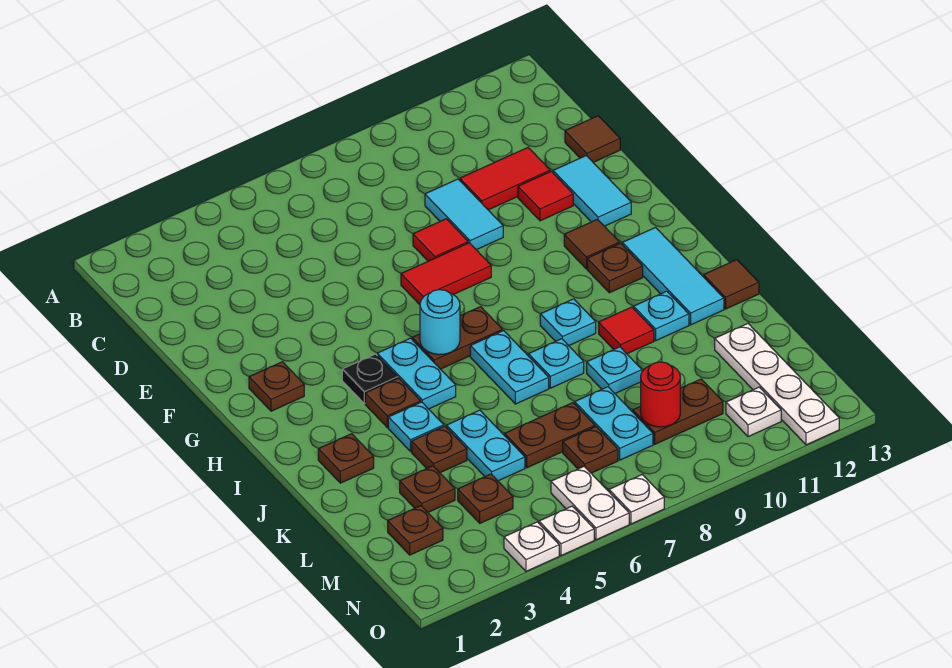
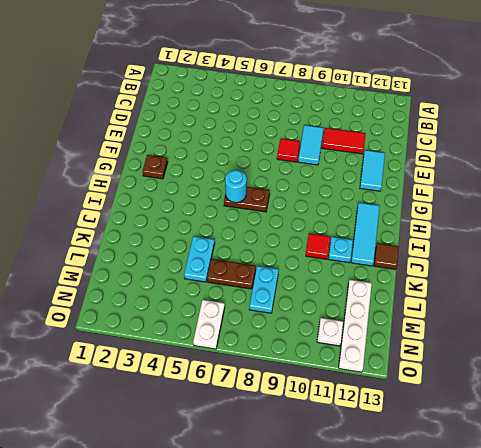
none -> brown 1x1 tile [565,116,620,162]
none -> red 1x1 tile [518,171,573,221]
none -> red 1x2 tile [401,243,491,305]
none -> brown 1x1 tile [564,219,620,269]

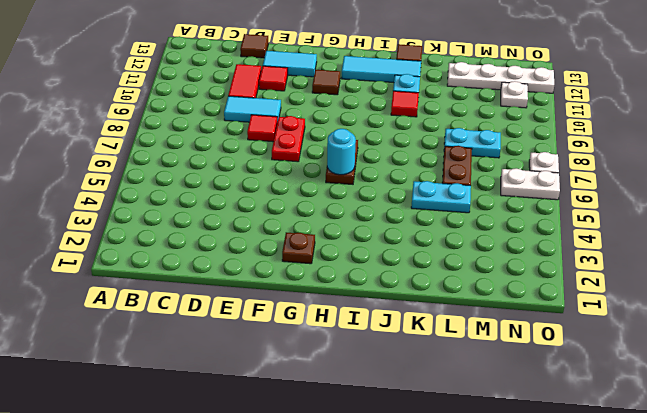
red 1x2 plate [272,116,305,162] -> red 1x2 tile [401,243,491,305]
none -> black 1x1 plate [342,354,398,403]
none -> cyan 1x2 plate [377,338,456,409]
none -> brown 1x1 plate [587,243,643,293]
none -> brown 1x1 plate [365,378,421,427]

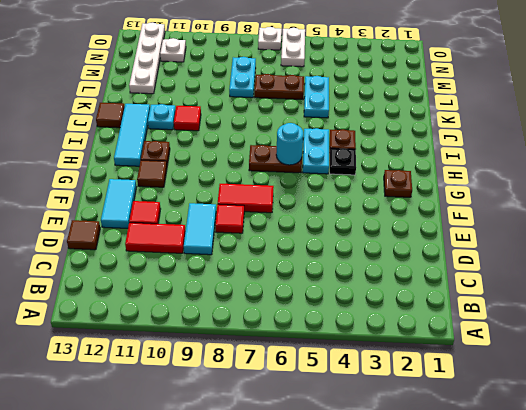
none -> cyan 1x2 plate [470,331,549,404]
none -> cyan 1x1 plate [540,299,596,346]
none -> brown 1x1 plate [318,434,374,483]
none -> cyan 1x1 plate [388,402,444,452]

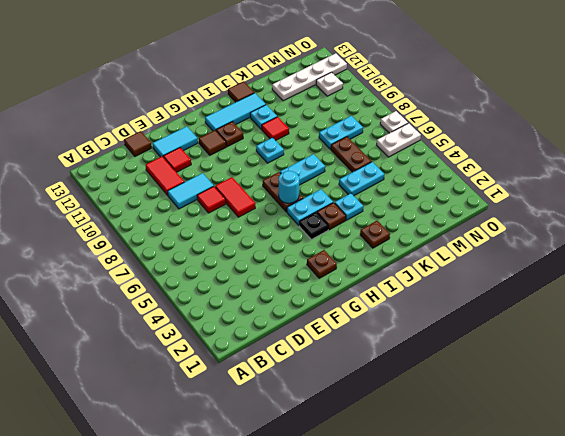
none -> cyan 1x1 plate [528,339,584,388]
none -> brown 1x1 plate [412,426,467,473]
none -> cyan 1x1 plate [587,347,642,393]
none -> brown 1x1 plate [400,466,455,512]

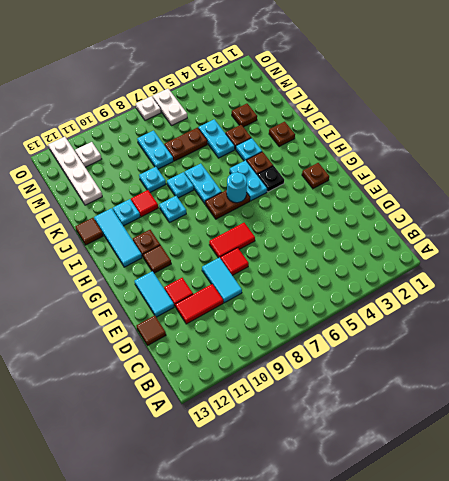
none -> brown 1x1 plate [388,506,443,555]
none -> brown 1x1 plate [458,474,513,523]
none -> brown 1x1 plate [563,427,618,473]
none -> brown 1x2 plate [633,379,723,444]

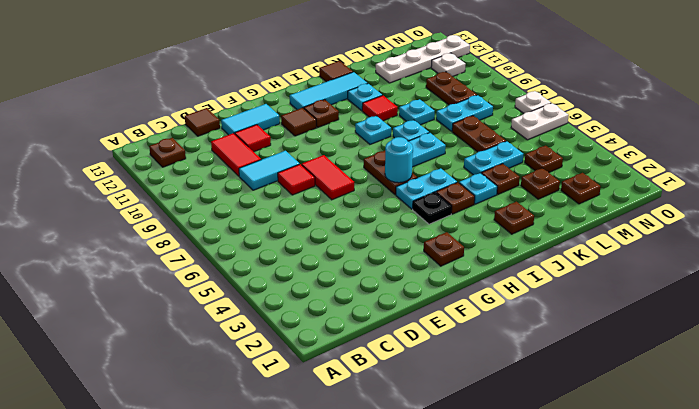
brown 1x1 plate [149,138,186,167] -> brown 1x1 plate moved to [563,427,618,473]
none -> white 1x1 plate [504,522,559,571]
none -> white 1x1 plate [539,506,594,556]
none -> red 1x1 round brick [641,362,680,427]

